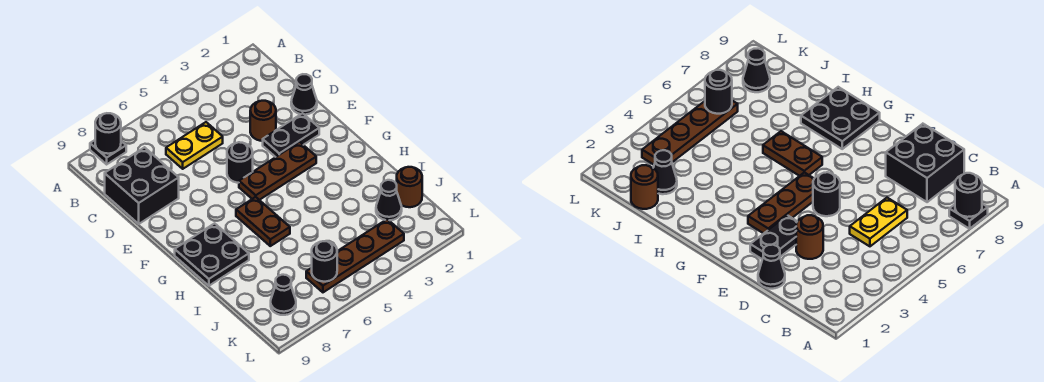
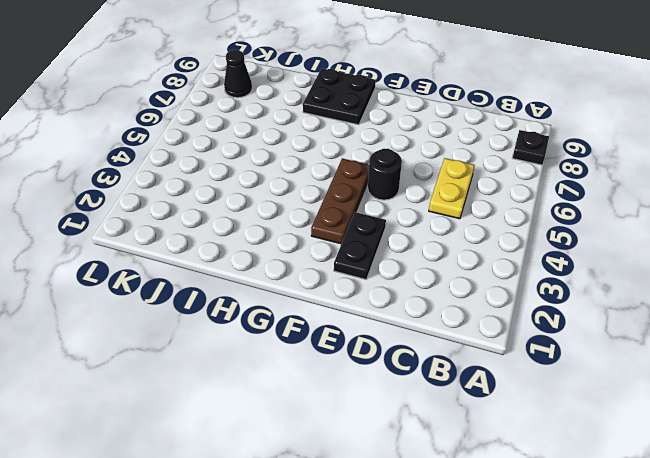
none -> black 2x2 brick [105,147,179,224]
none -> black 1x1 cone [291,74,317,115]
none -> brown 1x1 round brick [250,101,276,141]

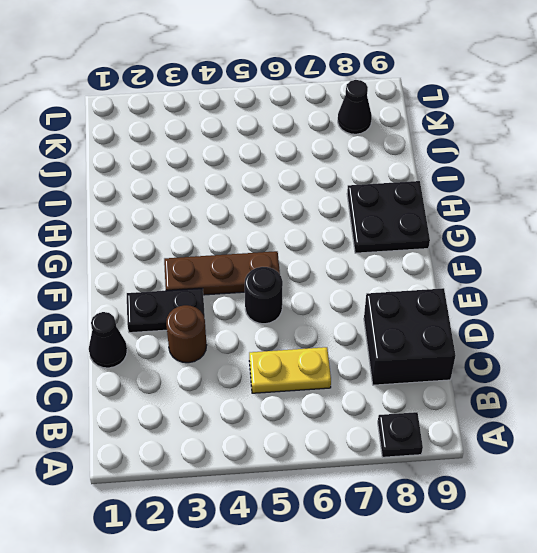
none -> brown 1x2 plate [236,197,290,246]
none -> brown 1x1 round brick [397,167,422,207]
none -> black 1x1 cone [376,180,402,220]

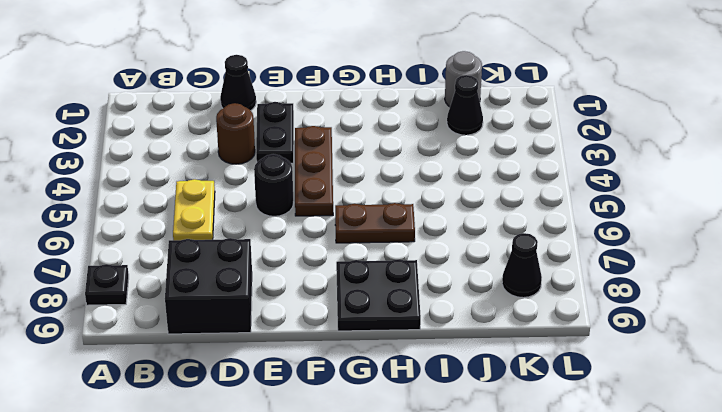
grey 1x1 round brick [445,51,482,107] -> brown 1x1 round brick [397,167,422,207]
none -> brown 1x4 plate [306,219,404,292]
none -> black 1x1 round brick [95,113,121,154]
none -> black 1x1 round brick [312,241,337,282]

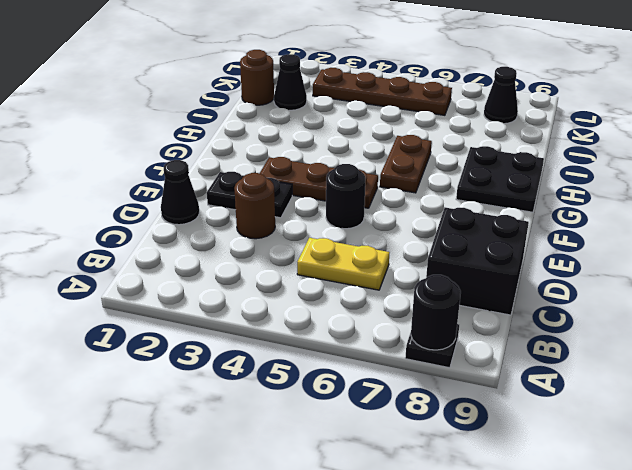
none -> black 1x1 round brick [312,241,337,282]

